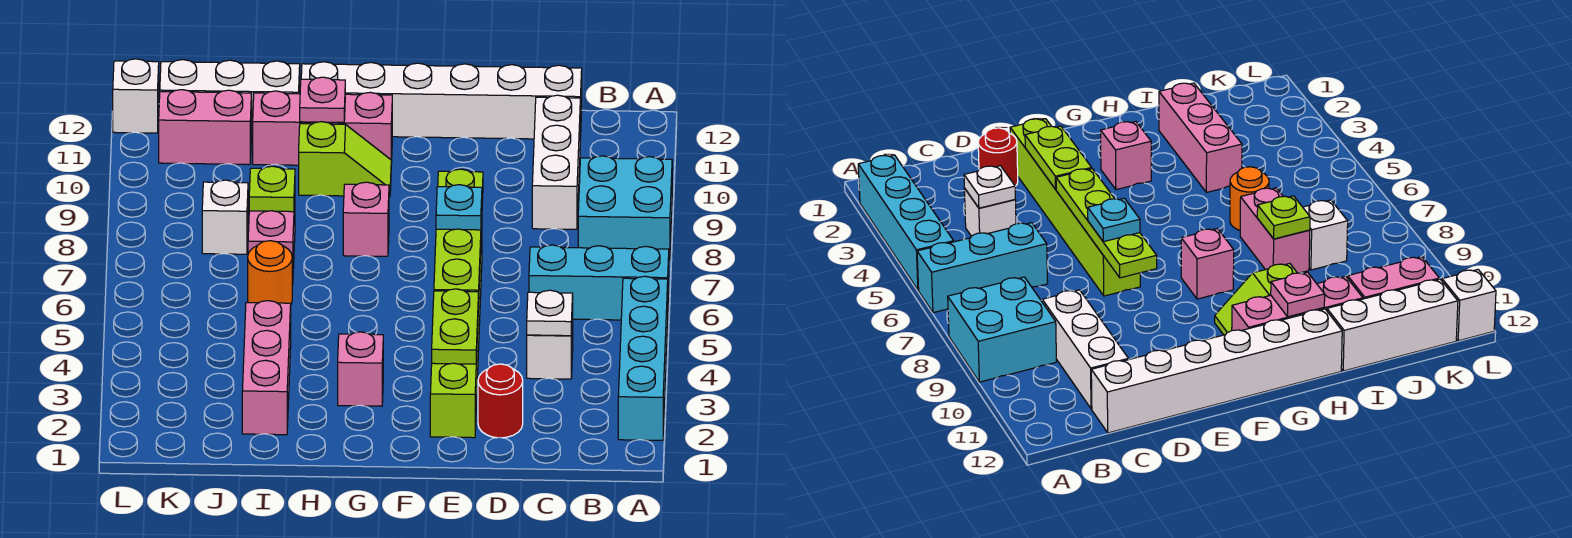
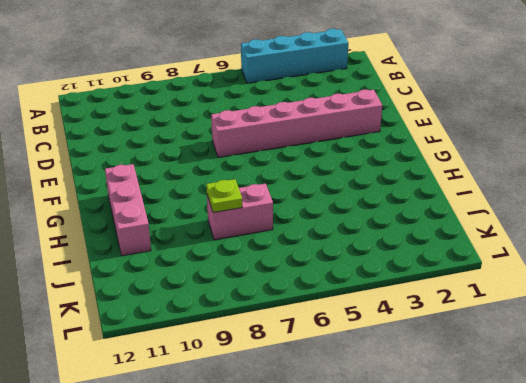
pink 1x6 brick [211,90,382,157] -> lime 1x6 brick [430,228,482,438]
none -> cyan 1x3 brick [529,245,669,320]
none -> cyan 2x2 brick [578,156,672,261]
none -> white 1x1 brick [527,309,573,379]

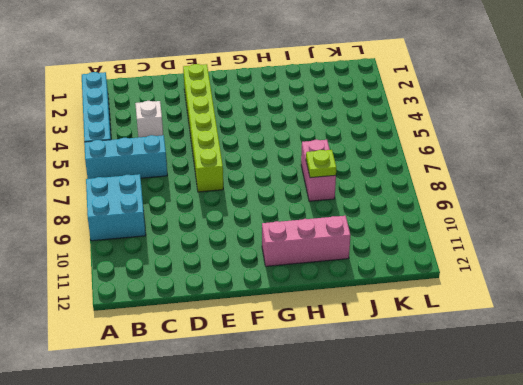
none -> white 1x3 brick [532,95,580,229]
none -> white 1x6 brick [301,62,582,139]
none -> red 1x1 round brick [478,364,523,438]

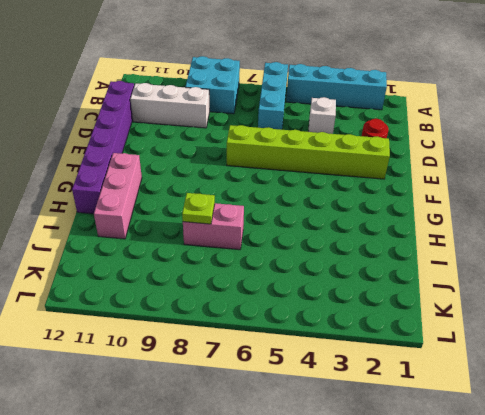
purple 1x6 brick [72,81,134,214] -> white 1x6 brick [301,62,582,139]
none -> pink 1x1 brick [338,332,383,406]
none -> pink 1x1 brick [343,182,389,256]
none -> lime 1x2 slope [299,122,391,197]

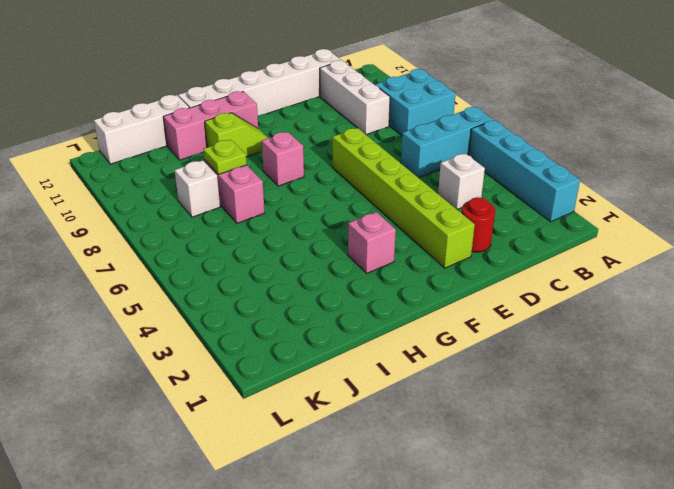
none -> pink 1x3 brick [242,301,291,435]
none -> orange 1x1 round brick [248,241,292,304]
none -> pink 1x2 brick [159,90,252,165]

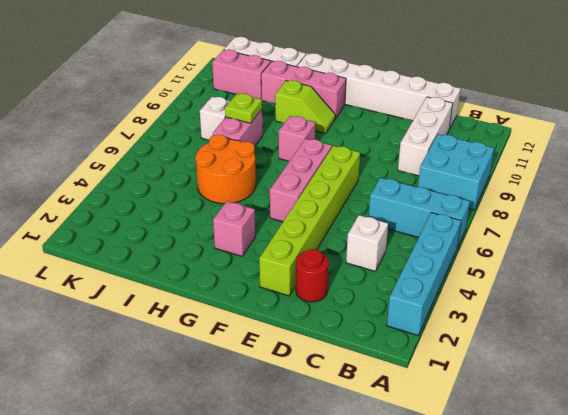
pink 1x3 brick [270,139,332,222] -> pink 1x3 brick moved to [242,301,291,435]
orange 2x2 round brick [195,134,256,204] -> orange 1x1 round brick [248,241,292,304]
none -> white 1x1 brick [113,59,159,133]
none -> white 1x1 plate [527,290,573,336]
none -> lime 1x2 plate [432,289,479,364]

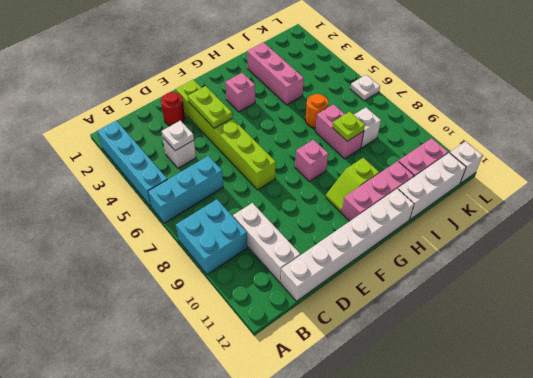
white 1x1 plate [350,75,380,101] -> none
none -> lime 1x4 plate [434,169,483,292]
none -> pink 1x1 plate [300,77,345,122]
none -> cyan 1x1 plate [436,185,482,230]

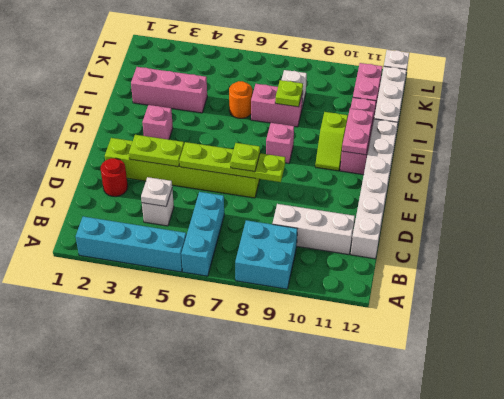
lime 1x1 plate [230,143,260,172] -> cyan 1x1 plate [436,185,482,230]
pink 1x2 plate [342,108,373,155] -> pink 1x1 plate [300,77,345,122]

